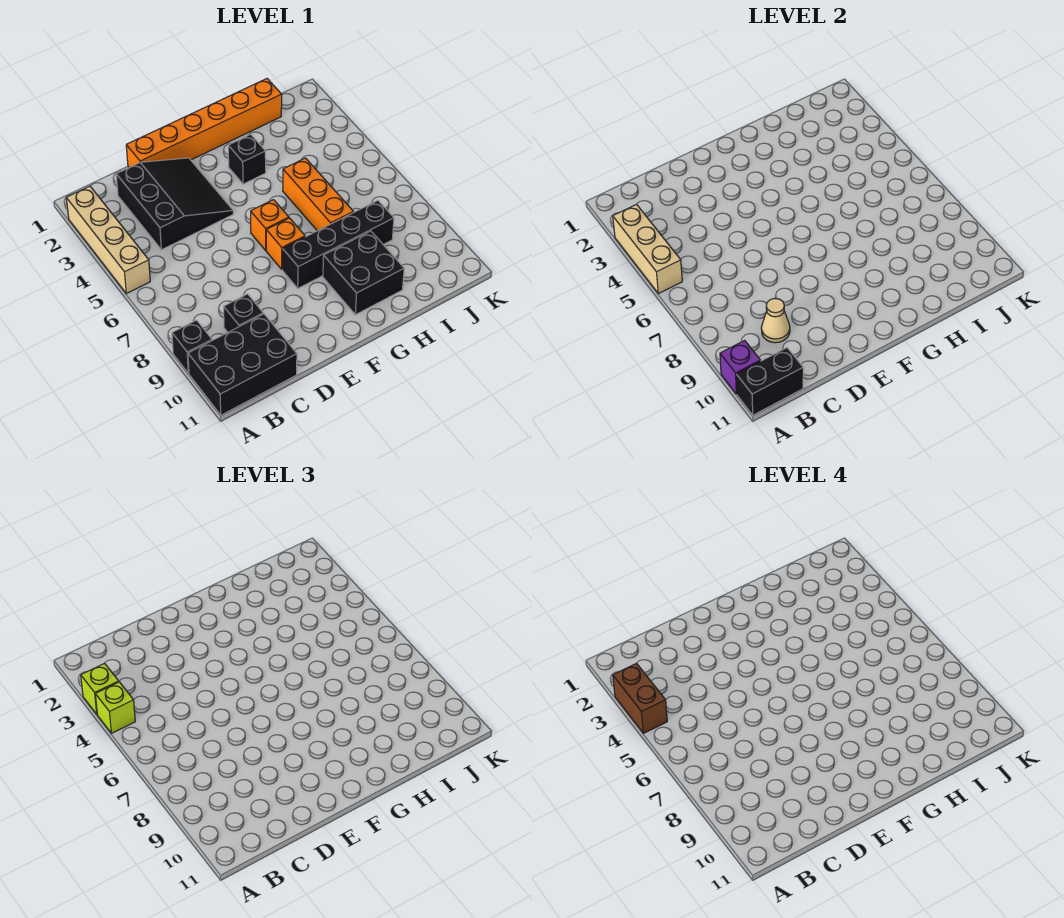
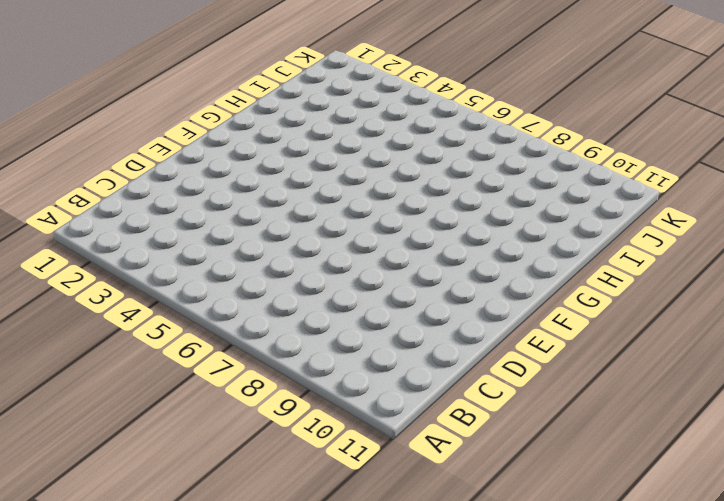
none -> tan 1x4 brick [66,186,150,294]
none -> black 1x1 brick [172,320,212,373]
none -> black 2x3 brick [188,314,297,415]

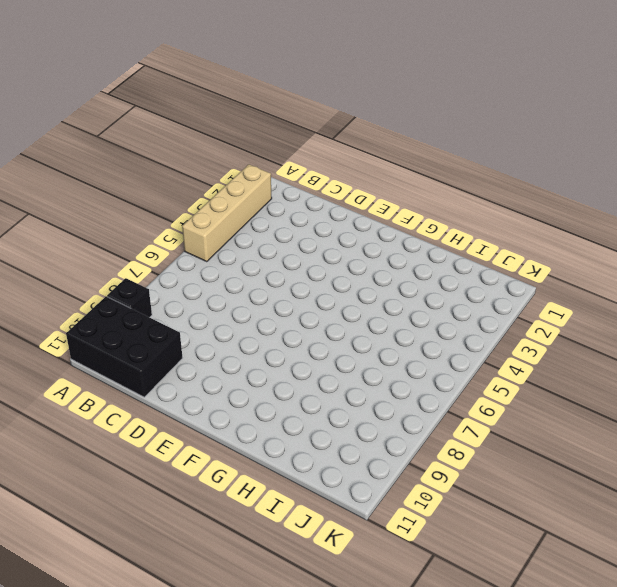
none -> black 3x3 slope [116,158,233,250]
none -> black 1x1 brick [224,294,263,332]
none -> orange 1x6 brick [126,79,282,168]

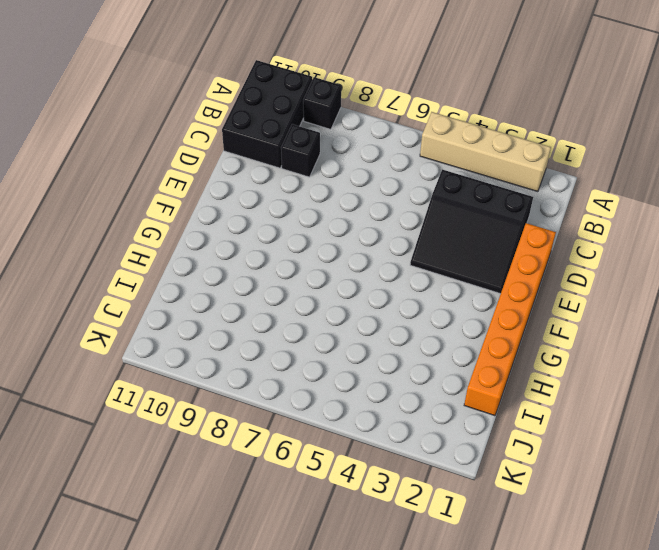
none -> orange 1x1 brick [251,200,289,250]
none -> orange 1x1 brick [266,218,305,269]
none -> black 1x4 brick [282,200,394,288]

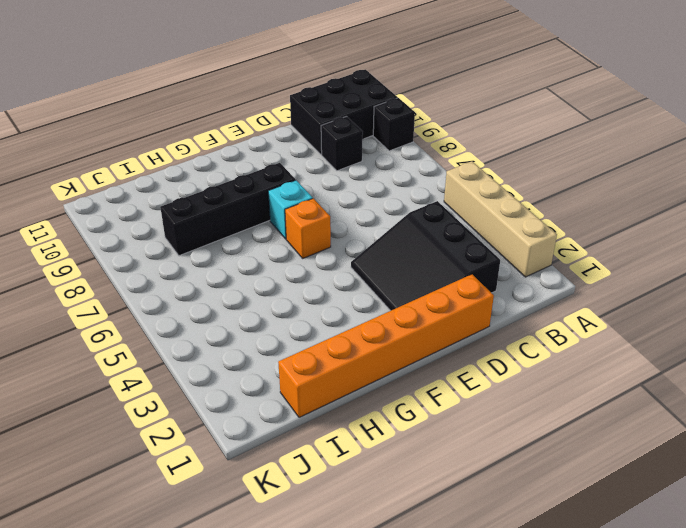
cyan 1x1 brick [268,180,313,239] -> orange 1x1 brick [266,218,305,269]
none -> black 1x1 brick [228,134,266,184]
none -> black 2x2 brick [323,231,404,315]
none -> orange 1x3 brick [283,158,353,231]

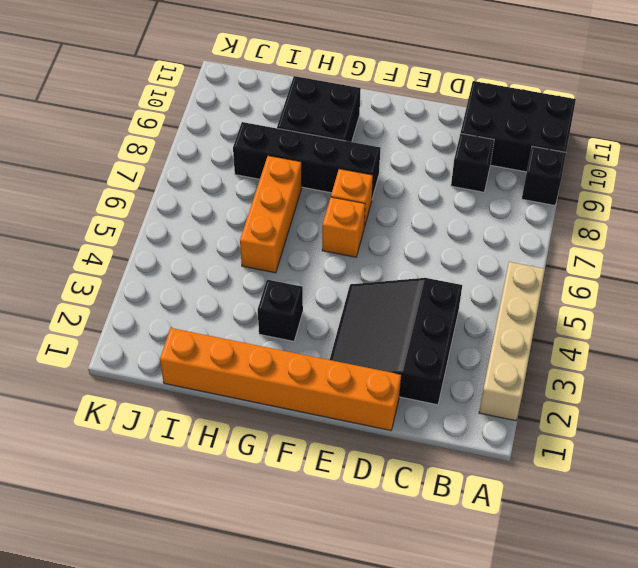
none -> tan 1x3 brick [613,204,682,294]
none -> purple 1x1 brick [720,340,760,394]
none -> black 1x2 brick [736,348,803,415]

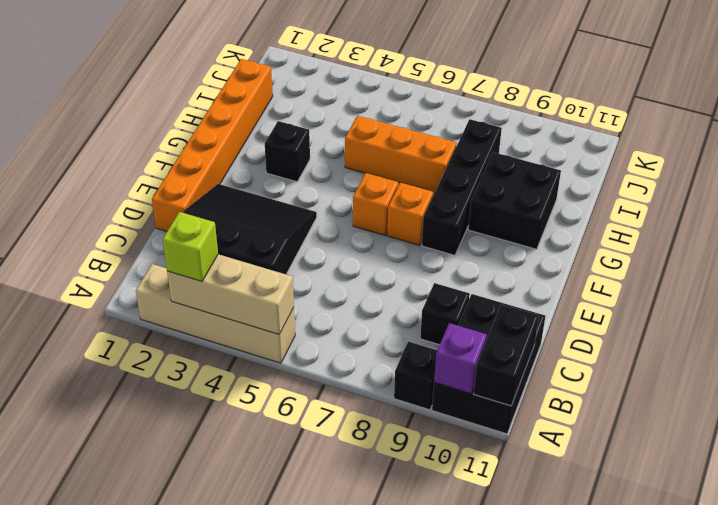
none -> tan 1x1 cone [761,298,790,343]
none -> lime 1x1 brick [95,682,135,733]
none -> brown 1x2 brick [613,663,667,733]

